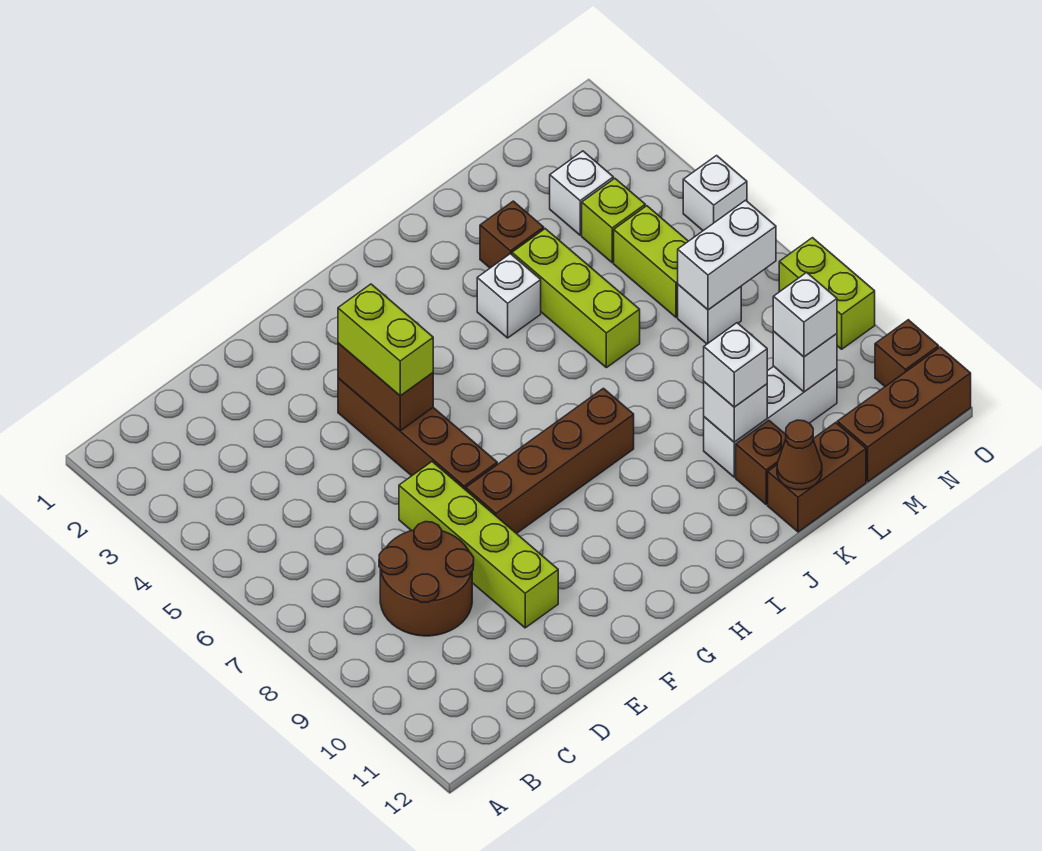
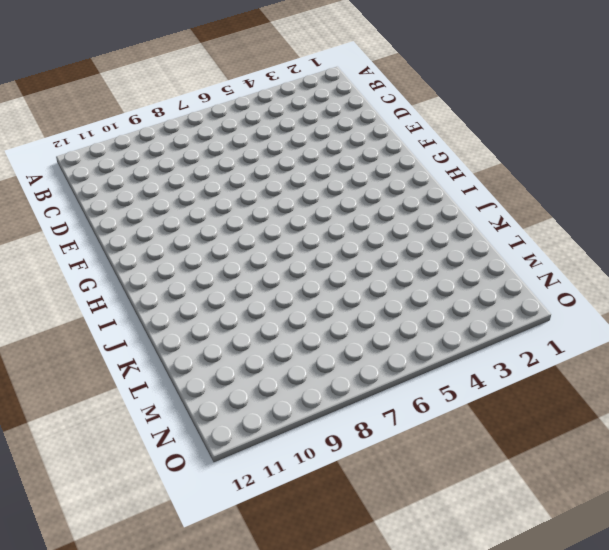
none -> brown 2x2 round brick [379,522,474,636]
none -> lime 1x4 brick [399,462,558,628]
none -> brown 1x4 brick [338,378,497,490]

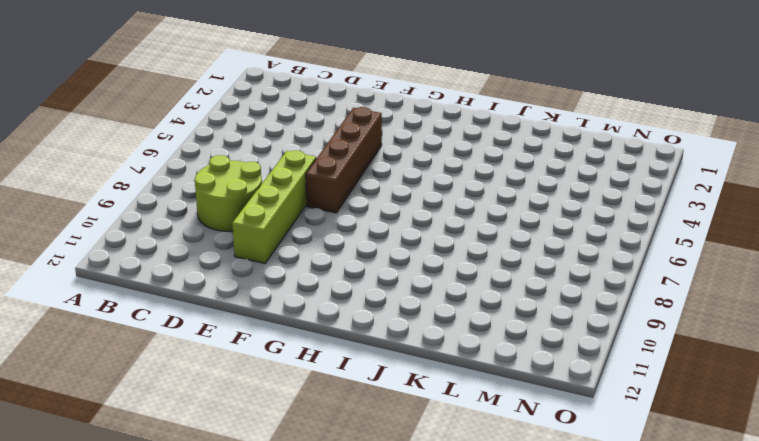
lime 2x2 round brick [195,155,262,231] -> brown 2x2 round brick [379,522,474,636]
none -> brown 1x4 brick [466,388,634,534]
none -> white 1x1 brick [477,254,541,338]
none -> brown 1x1 brick [480,201,544,268]

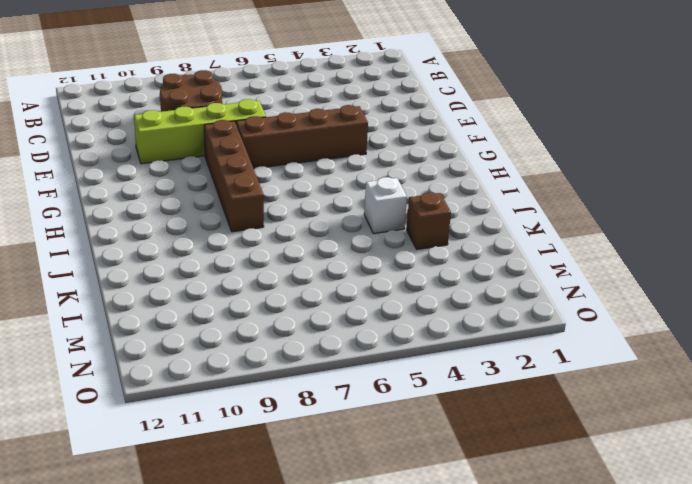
none -> lime 1x3 brick [512,229,640,368]
none -> white 1x3 brick [704,366,837,477]
none -> brown 1x1 brick [736,420,786,504]

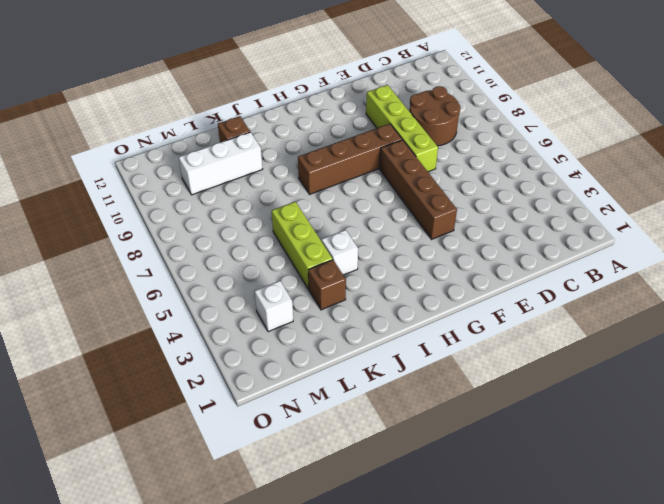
none -> brown 1x2 brick [768,423,866,532]
none -> lime 1x1 brick [582,178,645,263]
none -> lime 1x2 brick [614,206,688,317]

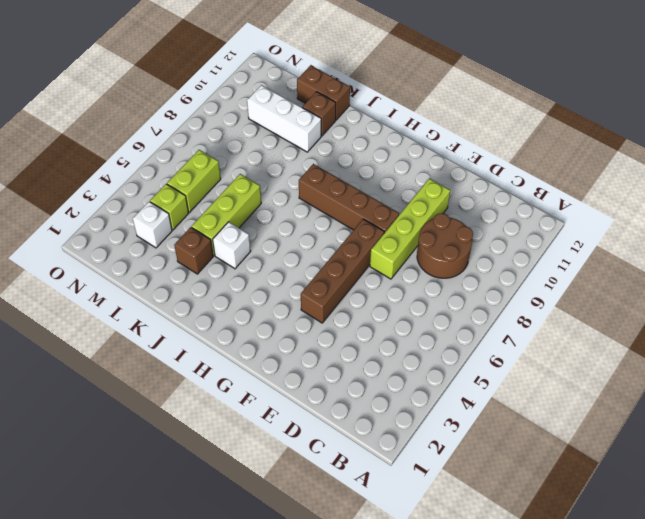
none -> white 1x1 brick [678,285,741,344]
none -> brown 1x3 brick [837,347,971,482]
none -> white 1x1 brick [683,156,747,231]

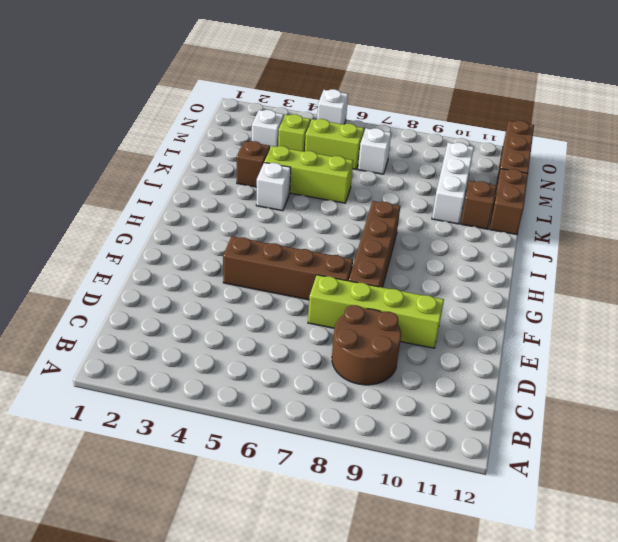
none -> lime 1x2 brick [779,238,875,349]
none -> brown 1x1 brick [875,320,939,387]
none -> brown 1x2 brick [338,343,433,431]

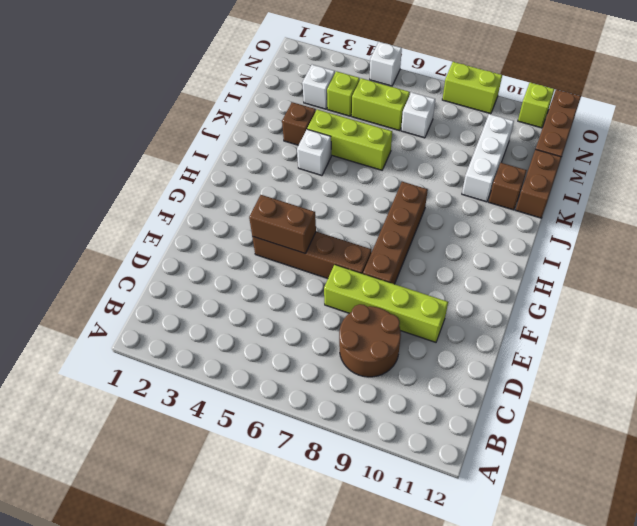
lime 1x1 brick [518,82,554,128] -> brown 1x1 brick [875,320,939,387]
none -> white 1x1 brick [704,382,767,442]
none -> brown 1x1 cone [777,420,822,490]
none -> white 1x2 brick [678,200,776,310]

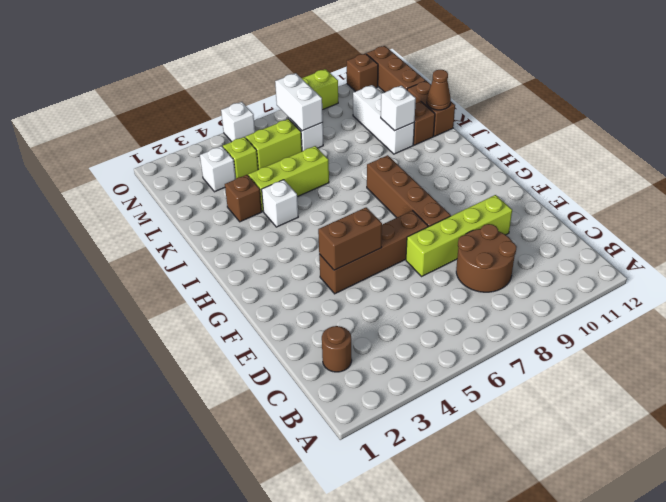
brown 1x1 round brick [322,326,352,372] -> none
none -> white 1x1 brick [773,332,837,392]
none -> lime 1x2 brick [338,284,433,396]
none -> white 1x1 brick [704,323,767,407]

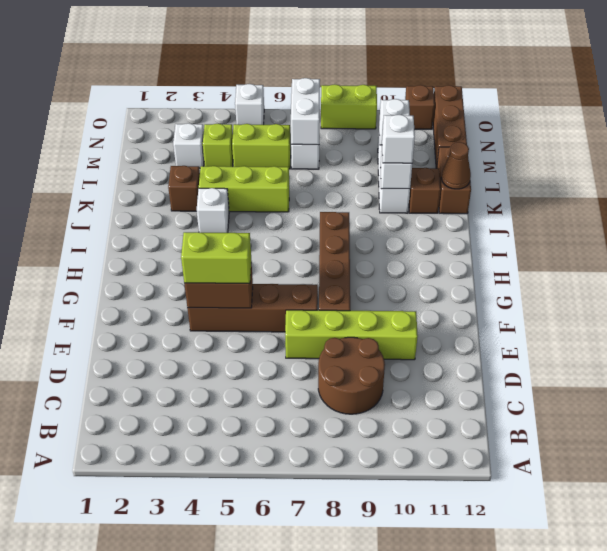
none -> white 1x1 brick [773,272,837,357]

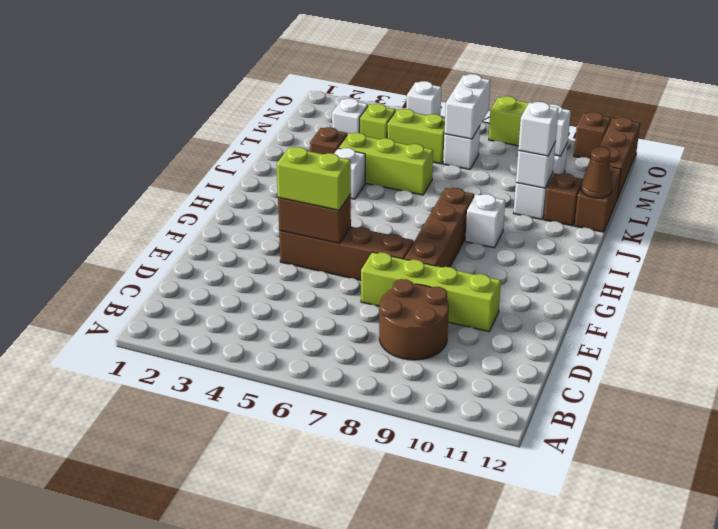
white 1x1 brick [465,194,505,248] -> white 1x1 brick moved to [773,272,837,357]

